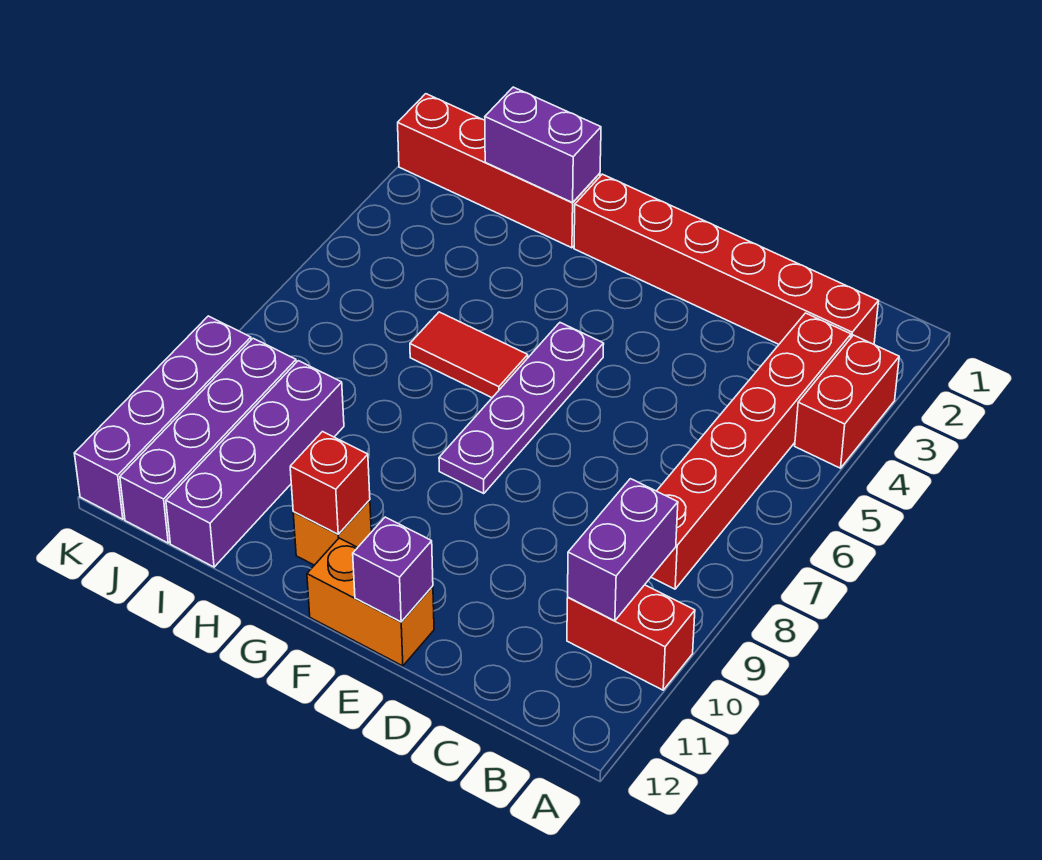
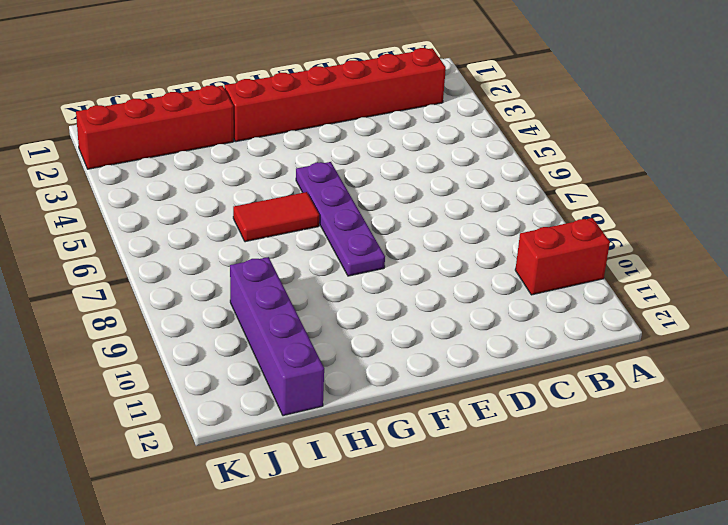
none -> red 1x2 brick [795,335,899,468]
none -> red 1x6 brick [651,313,851,589]
none -> orange 1x2 brick [307,538,434,666]

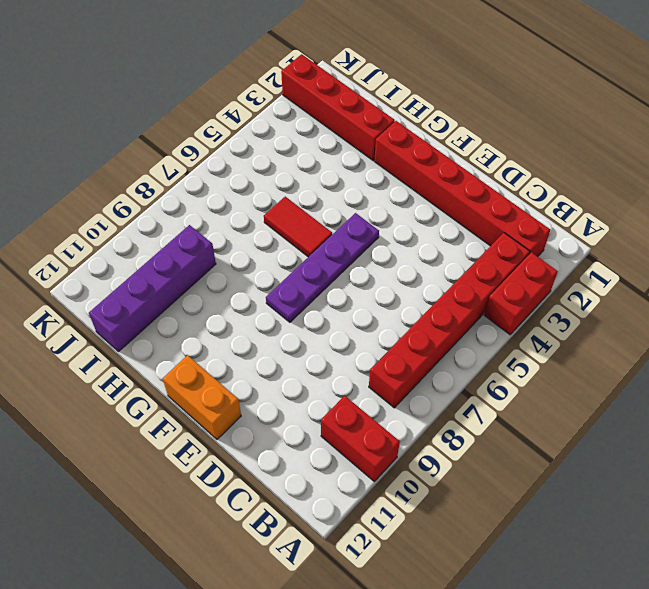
none -> orange 1x1 brick [293,500,371,565]
none -> purple 1x4 brick [120,338,296,543]
none -> purple 1x4 brick [74,316,251,519]

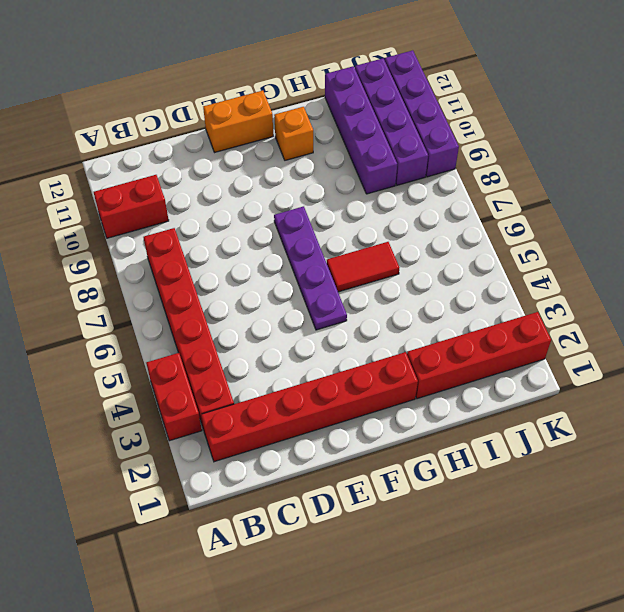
none -> purple 1x2 brick [568,479,678,621]
none -> purple 1x1 brick [353,517,433,622]
none -> red 1x1 brick [290,432,370,534]

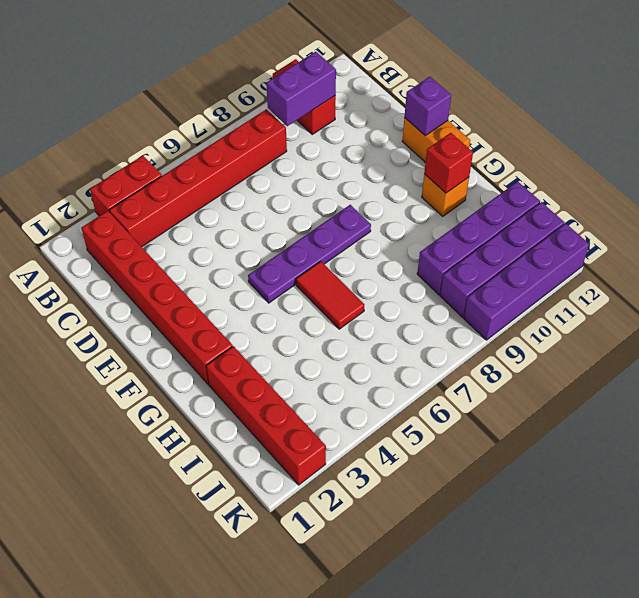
none -> purple 1x2 brick [485,87,601,203]

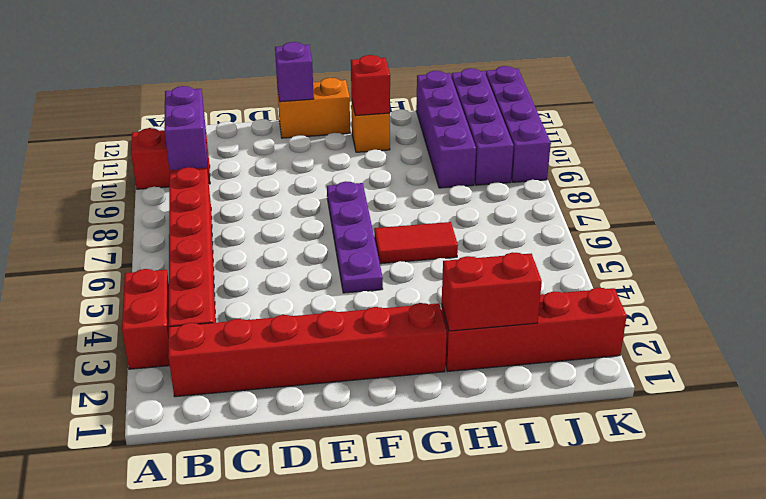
red 1x2 brick [442,252,542,331] -> purple 1x2 brick [485,87,601,203]

